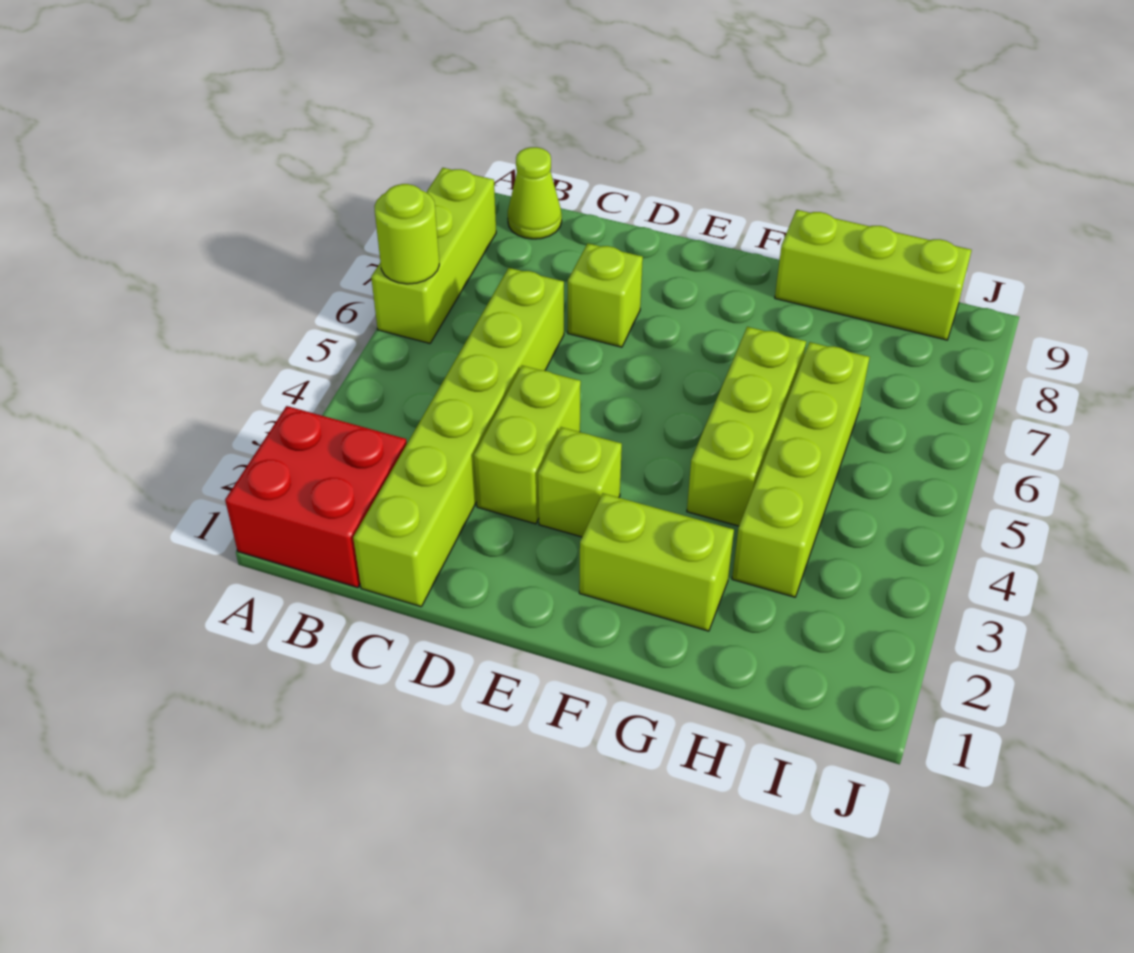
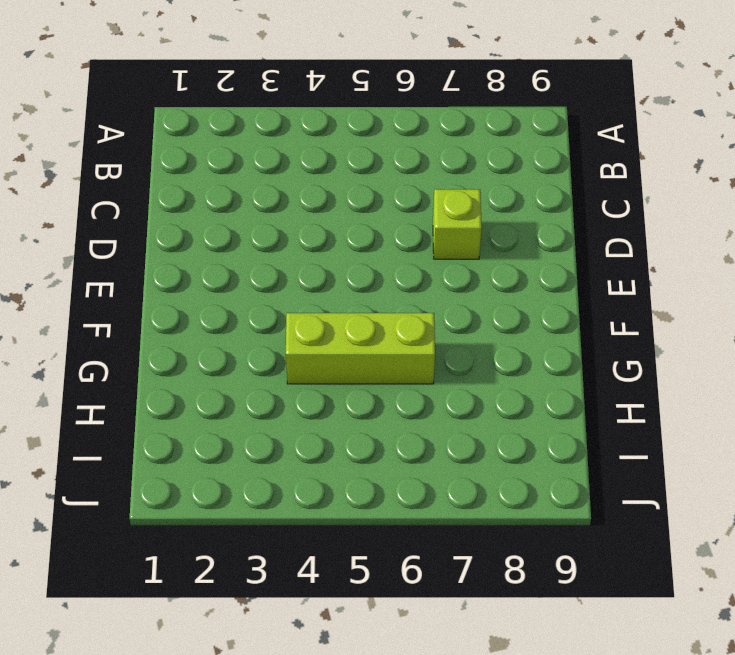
none -> red 2x2 brick [225,406,407,588]
none -> lime 1x3 brick [371,168,496,343]
none -> lime 1x1 cone [508,147,562,239]

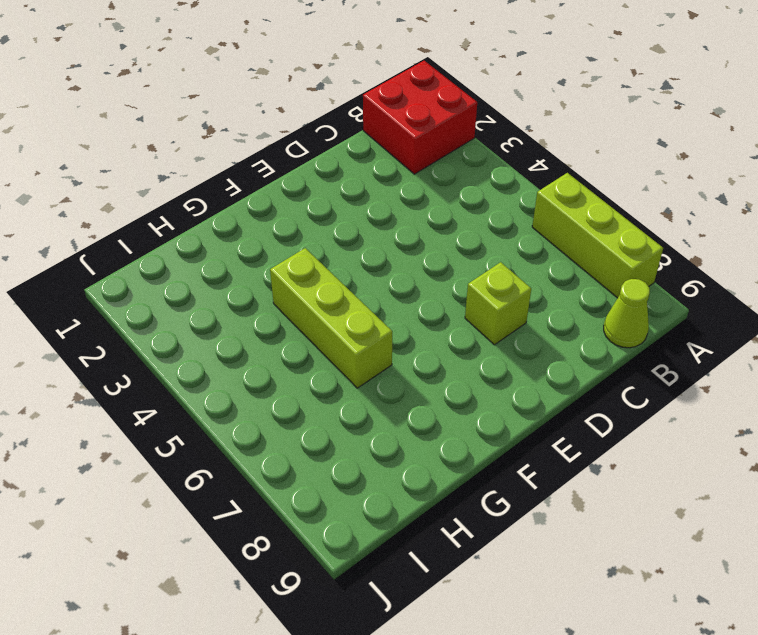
none -> lime 1x6 brick [353,268,564,607]
none -> lime 1x2 brick [474,366,581,524]
none -> lime 1x1 brick [538,427,622,537]

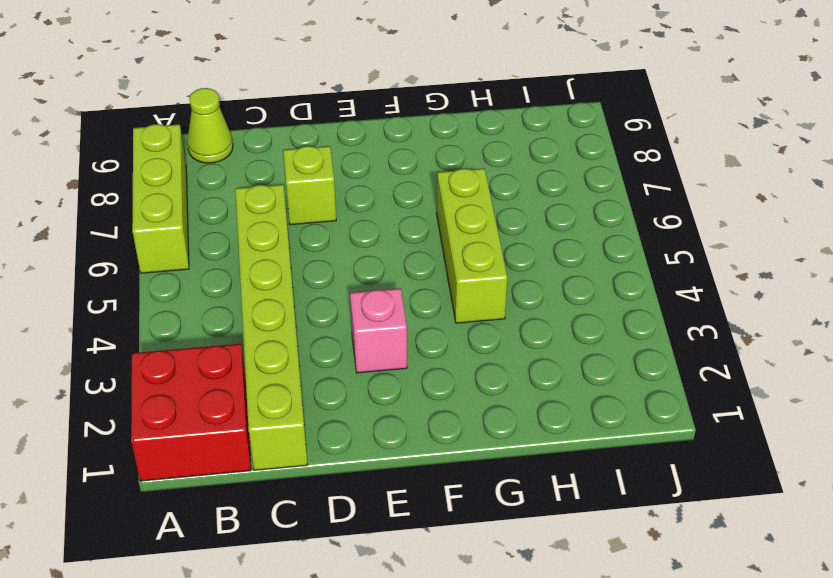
pink 1x1 brick [350,288,407,373] -> lime 1x1 brick [538,427,622,537]
none -> lime 1x2 brick [474,366,581,524]
none -> lime 1x2 brick [579,493,734,631]
none -> lime 1x3 brick [775,210,972,340]

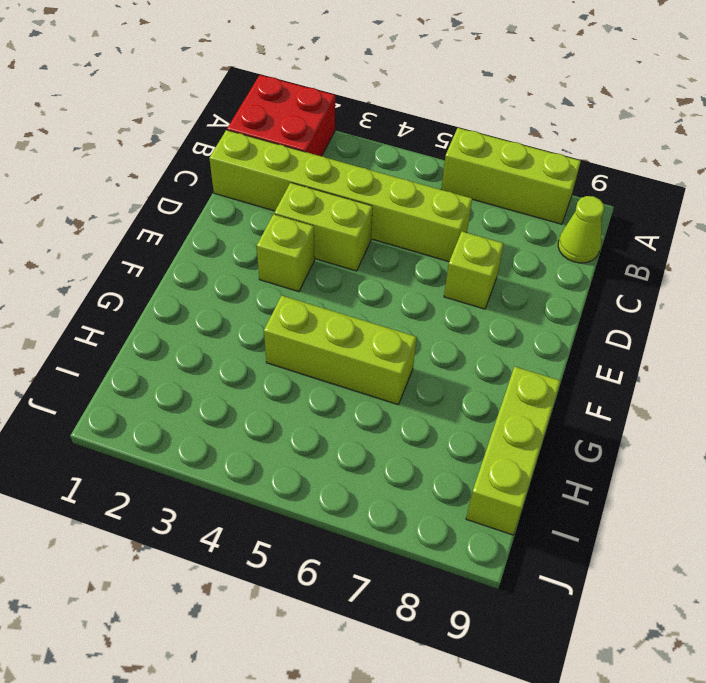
none -> lime 1x2 brick [579,493,734,631]
none -> lime 1x4 brick [732,342,870,597]
none -> lime 1x1 round brick [374,184,439,284]

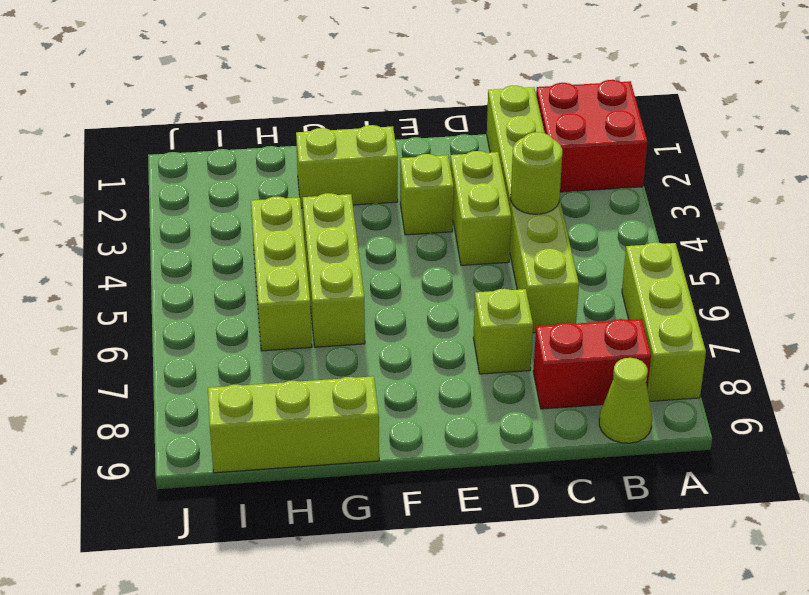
red 1x2 brick [533,319,651,409] -> none
lime 1x1 round brick [511,132,562,214] -> lime 1x1 round brick moved to [374,184,439,284]
lime 1x3 brick [251,196,312,351] -> lime 1x4 brick [732,342,870,597]

